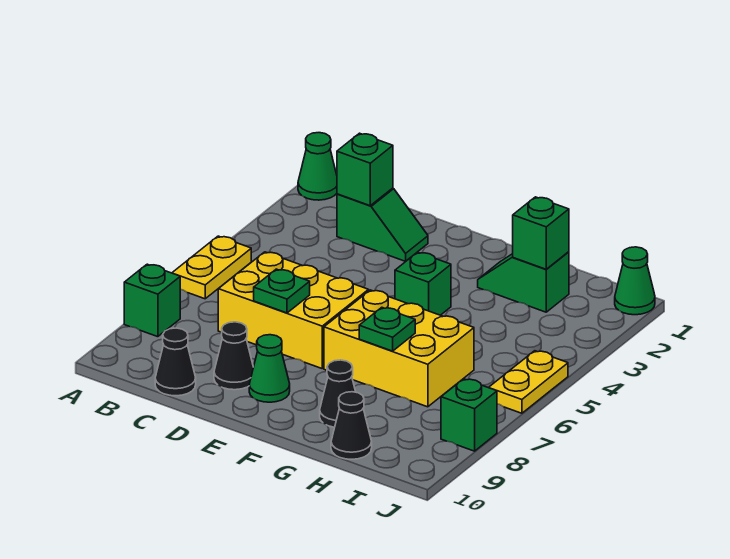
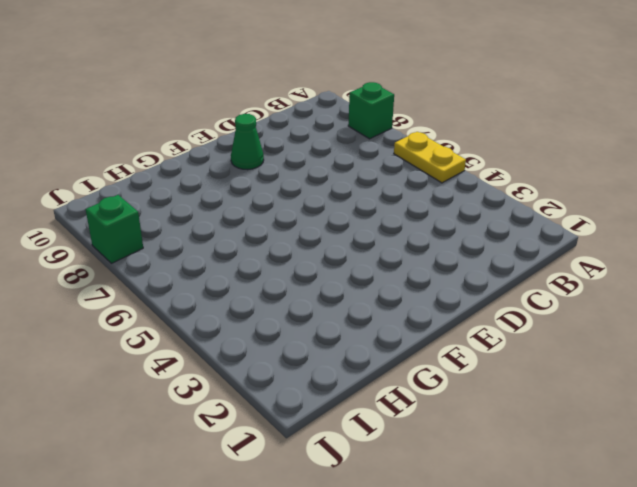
none -> green 1x1 cone [298,133,337,200]
none -> green 1x2 slope [337,188,428,261]
none -> yellow 2x3 brick [218,252,369,368]

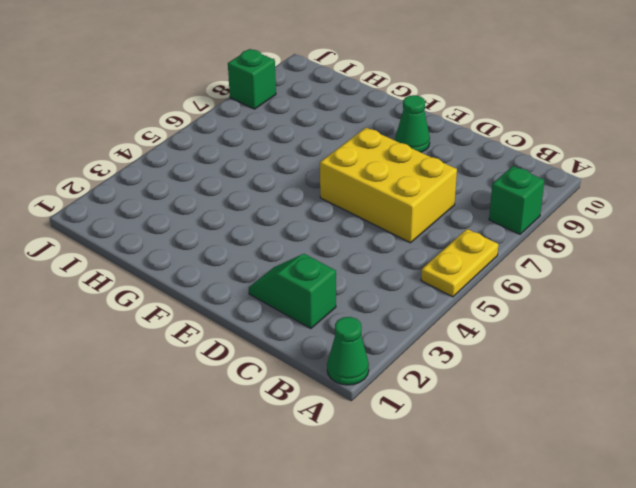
none -> black 1x1 cone [155,328,196,396]
none -> black 1x1 cone [214,322,253,390]
none -> green 1x1 brick [395,252,451,315]

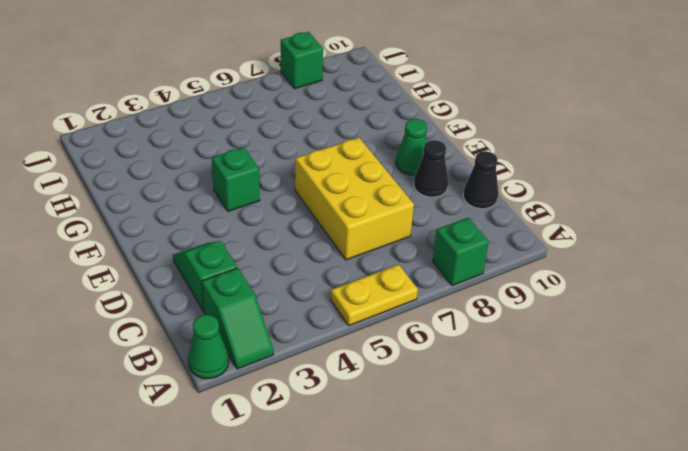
green 1x2 slope [202,268,273,369] -> green 1x2 slope moved to [478,252,569,312]
none -> yellow 2x3 brick [324,290,474,407]
none -> black 1x1 cone [320,360,356,427]
none -> black 1x1 cone [331,392,372,459]

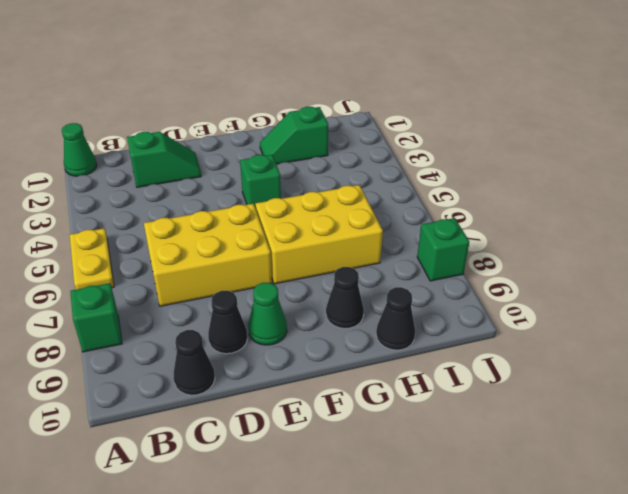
none -> green 1x1 cone [615,247,655,315]
none -> yellow 1x2 plate [489,351,568,413]
none -> green 1x1 brick [337,133,393,206]

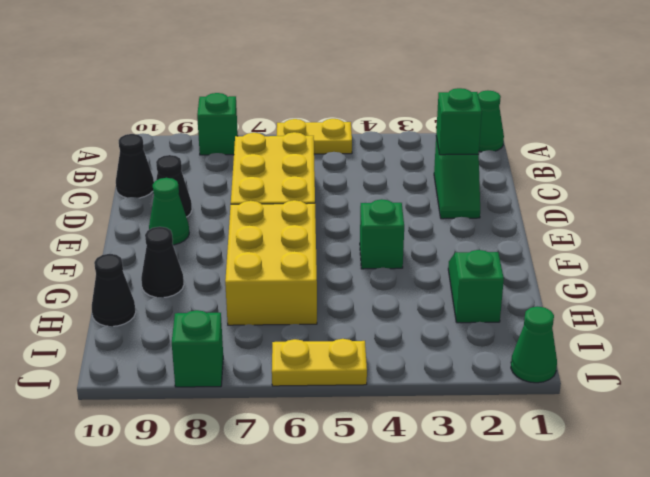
none -> green 1x1 plate [254,269,310,313]
none -> green 1x1 plate [359,307,415,351]
none -> green 1x1 brick [513,197,569,269]

